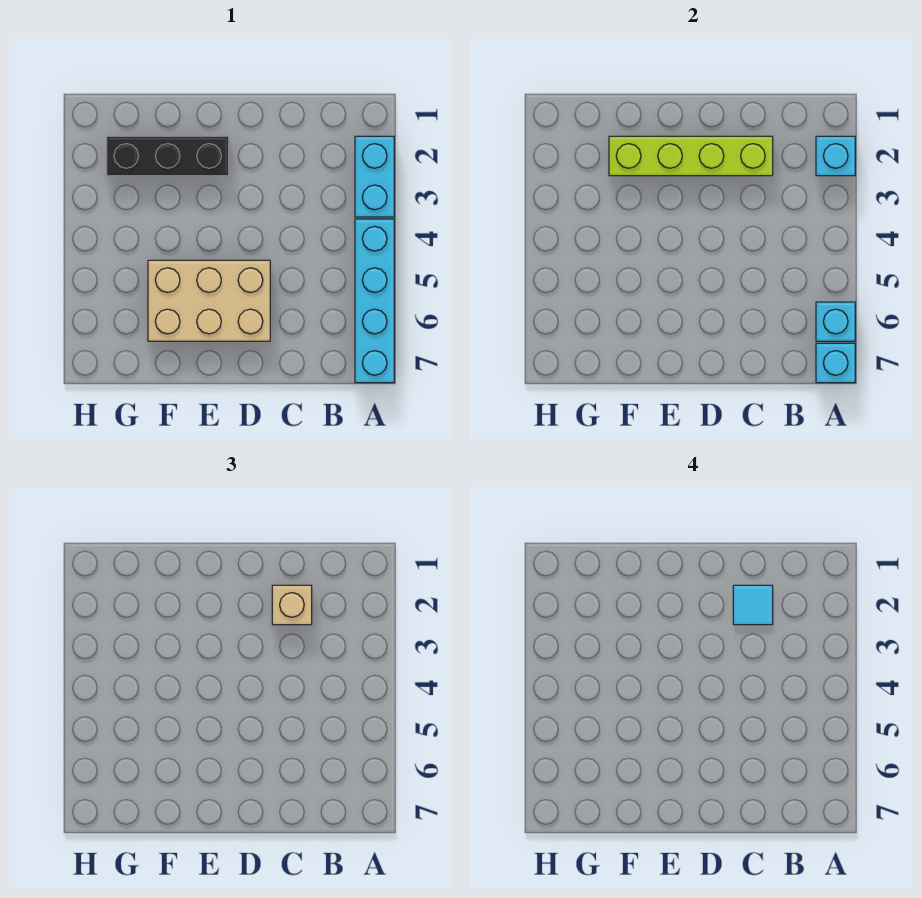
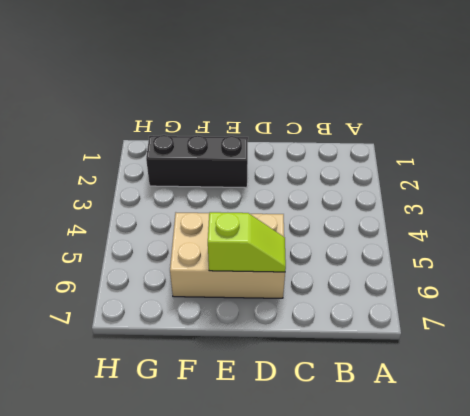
lime 1x2 slope [208,212,286,272] -> none
none -> cyan 1x2 brick [355,136,394,217]
none -> cyan 1x4 brick [355,219,394,383]

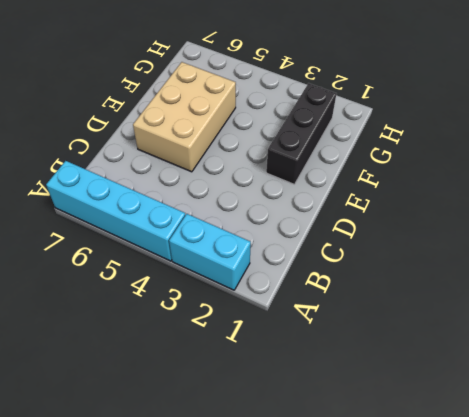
none -> cyan 1x1 brick [816,136,855,176]
none -> cyan 1x1 brick [816,302,855,341]

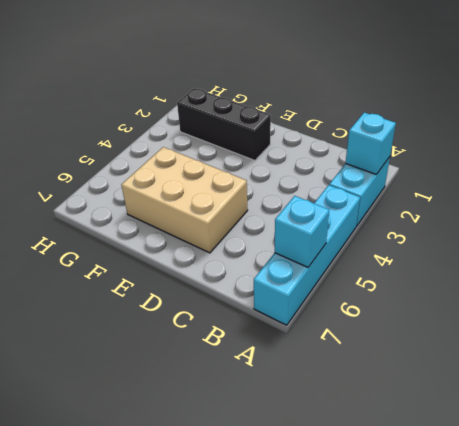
none -> cyan 1x1 brick [816,343,855,383]
none -> lime 1x4 brick [609,136,773,176]

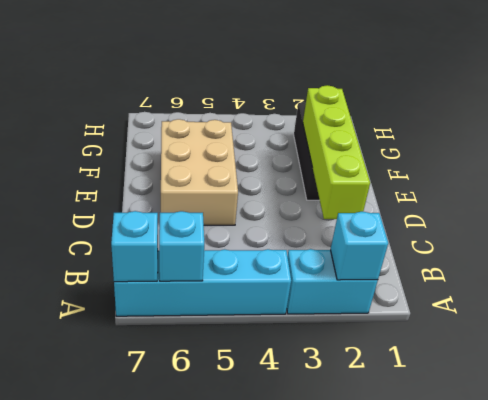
none -> tan 1x1 brick [272,585,312,625]
none -> cyan 1x1 tile [733,585,773,625]

